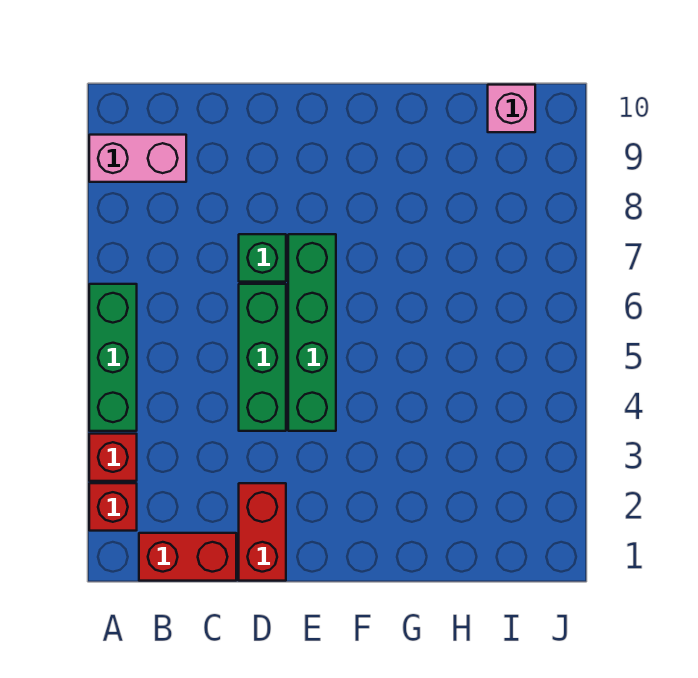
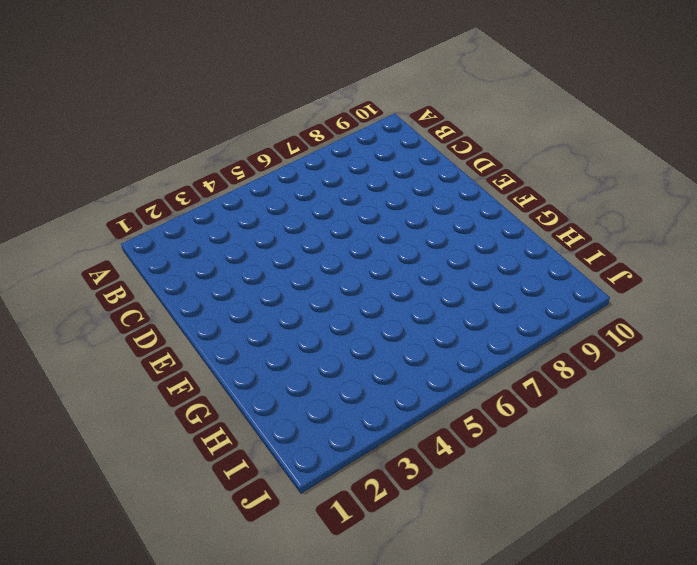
none -> red 1x1 brick [89,483,137,531]
none -> red 1x1 brick [89,434,137,481]

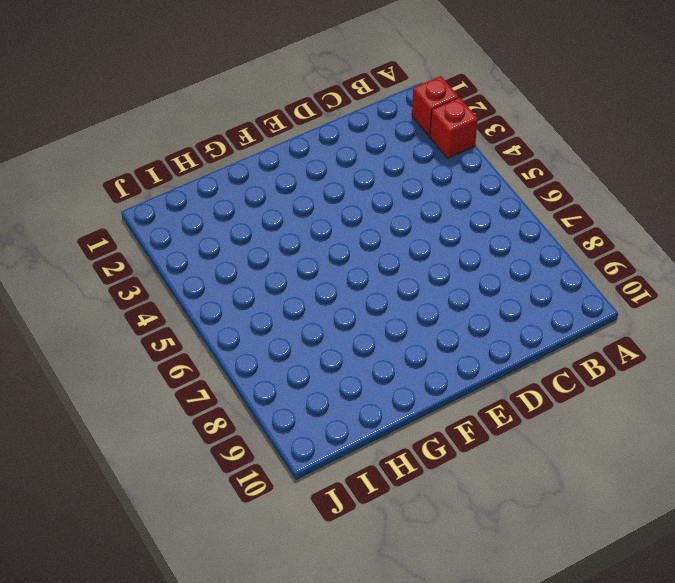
none -> green 1x3 brick [89,284,137,431]
none -> pink 1x2 brick [89,135,186,182]

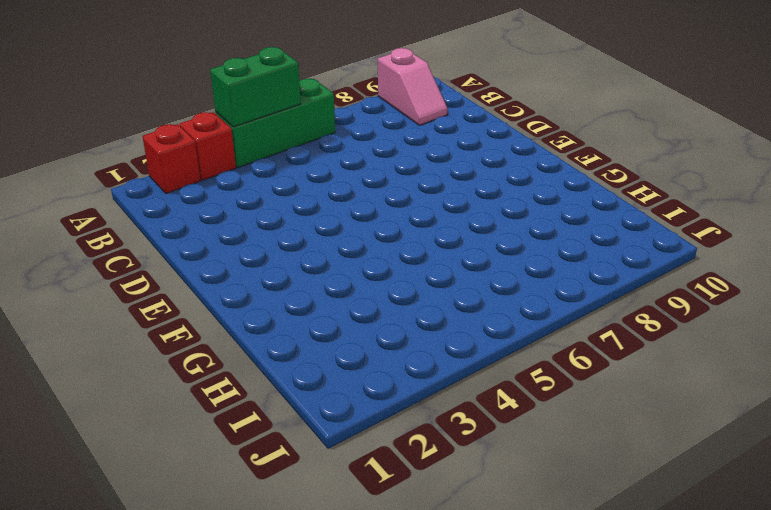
green 1x2 brick [210,47,301,127] -> none
pink 1x2 slope [378,48,448,125] -> pink 1x2 brick [89,135,186,182]
none -> red 1x2 brick [139,533,236,581]
none -> red 1x2 brick [239,483,286,581]

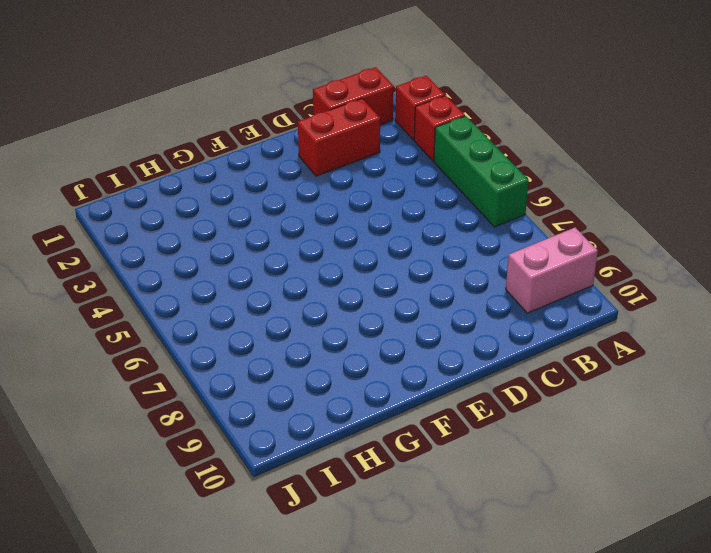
red 1x2 brick [298,99,380,176] -> red 1x2 brick turned to [239,483,286,581]
none -> green 1x3 brick [239,284,286,431]
none -> green 1x1 brick [239,234,286,282]

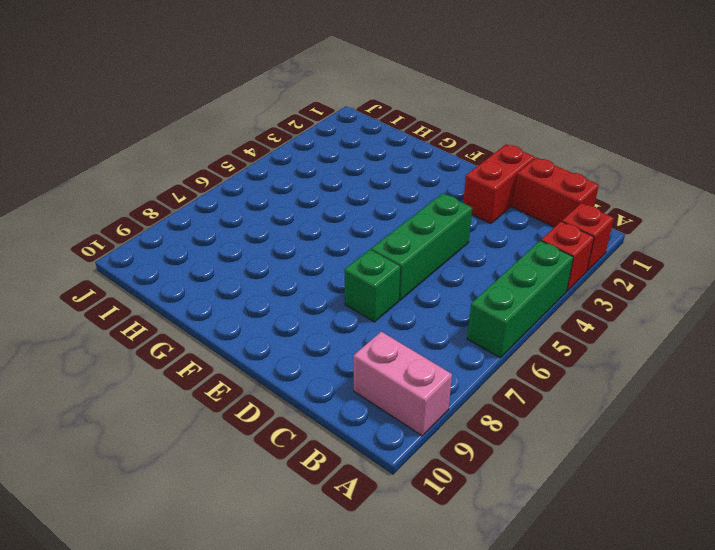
none -> green 1x4 brick [288,234,336,431]
none -> pink 1x1 brick [488,85,535,132]

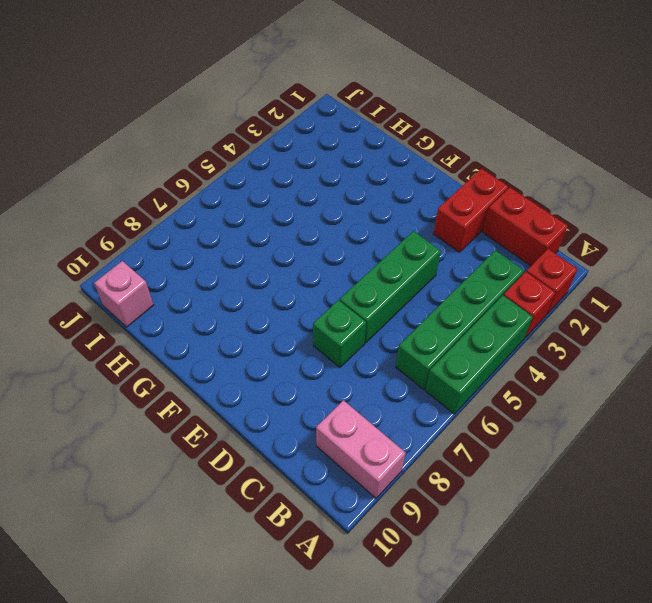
green 1x4 brick [396,250,524,390] -> green 1x4 brick moved to [288,234,336,431]

